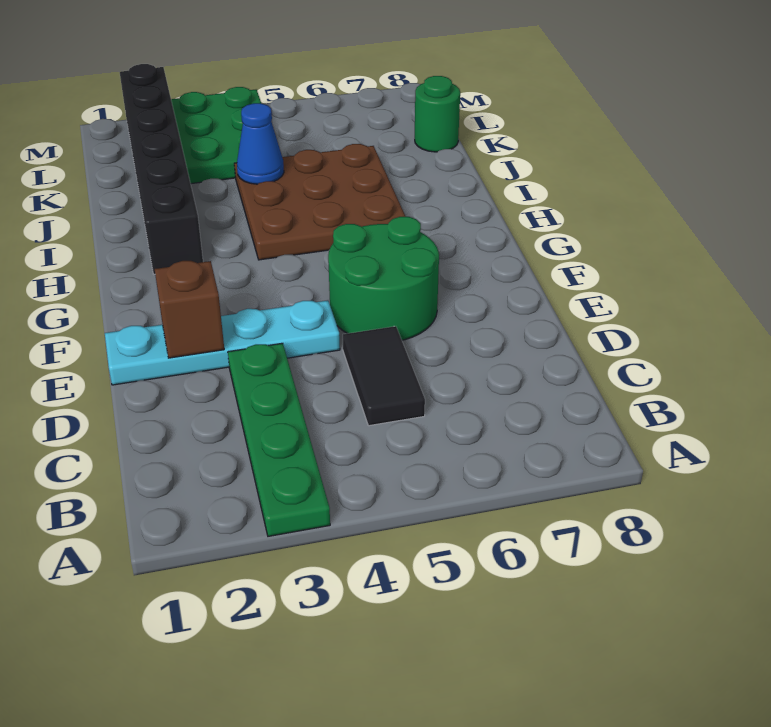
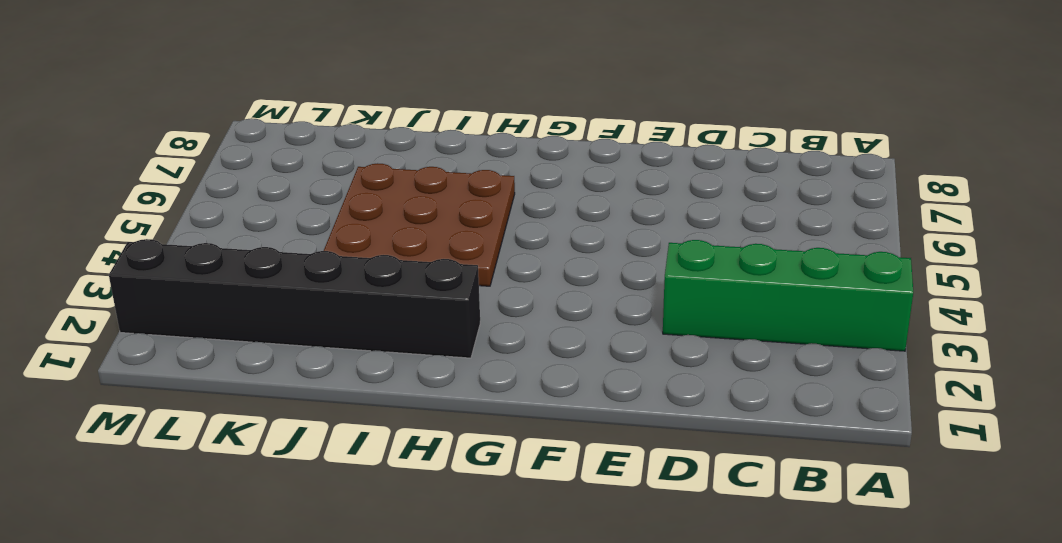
green 1x4 brick [663,240,913,351] -> green 1x4 plate [228,343,330,536]
none -> black 1x2 tile [343,326,425,426]
none -> cyan 1x4 plate [105,300,340,385]

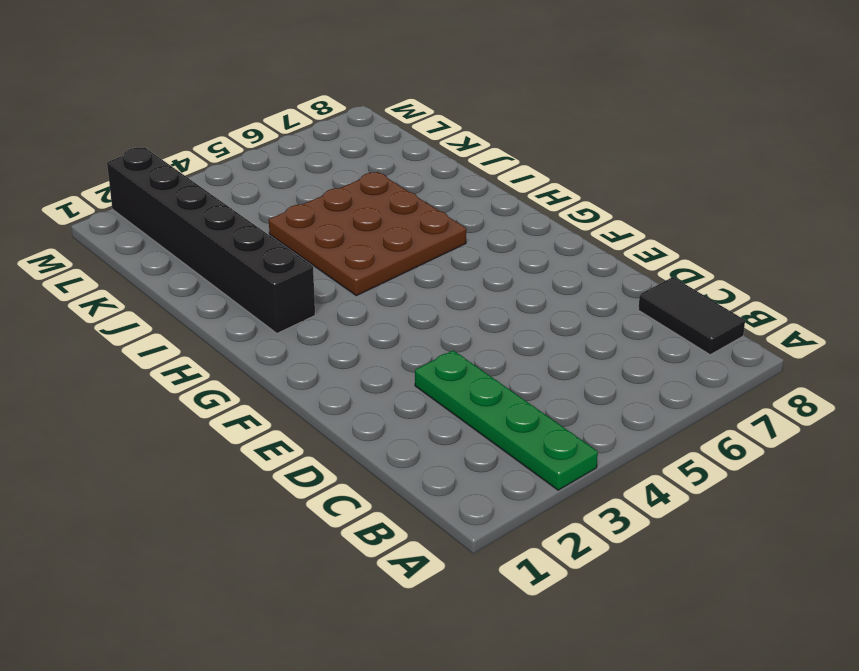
black 1x2 tile [638,277,745,355] -> black 1x2 tile moved to [343,326,425,426]
none -> cyan 1x4 plate [105,300,340,385]
none -> green 2x2 round brick [328,217,439,340]

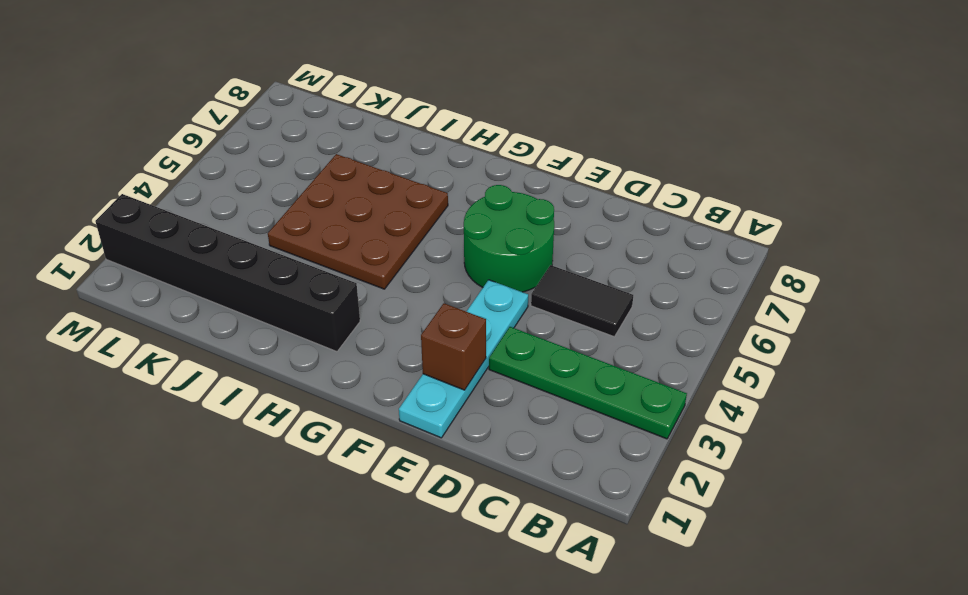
none -> green 2x3 plate [171,87,261,184]
none -> green 1x1 round brick [415,76,460,152]

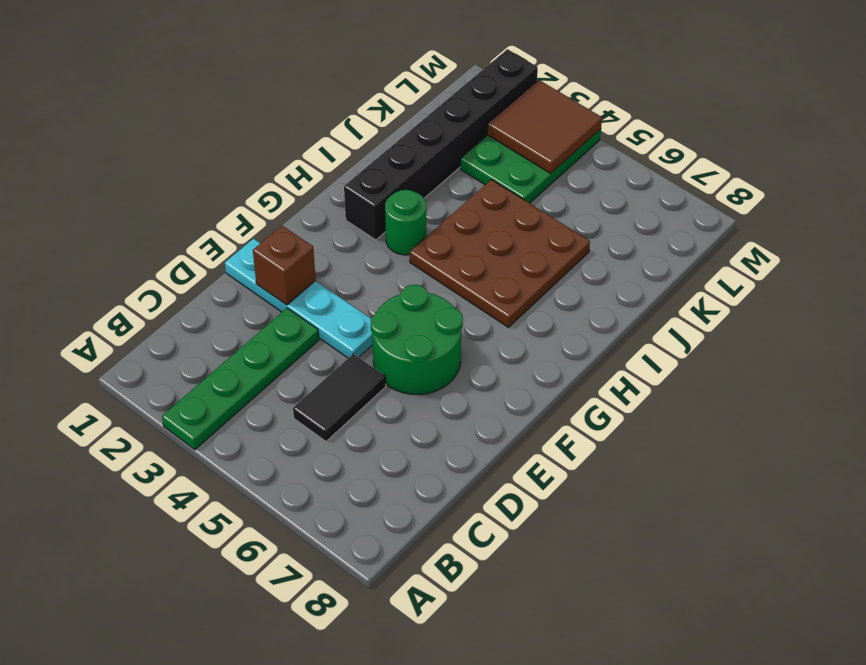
green 1x1 round brick [385,190,427,255] -> green 1x1 round brick moved to [415,76,460,152]
brown 2x2 tile [487,80,602,173] -> none
none -> blue 1x1 cone [237,103,284,184]

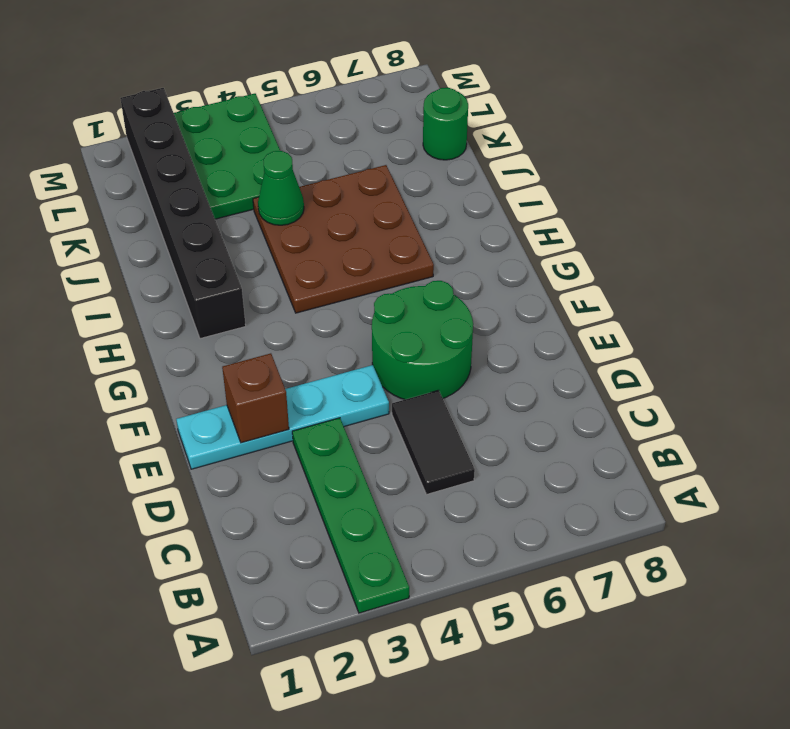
green 1x1 cone [258,151,304,225] -> blue 1x1 cone [237,103,284,184]

